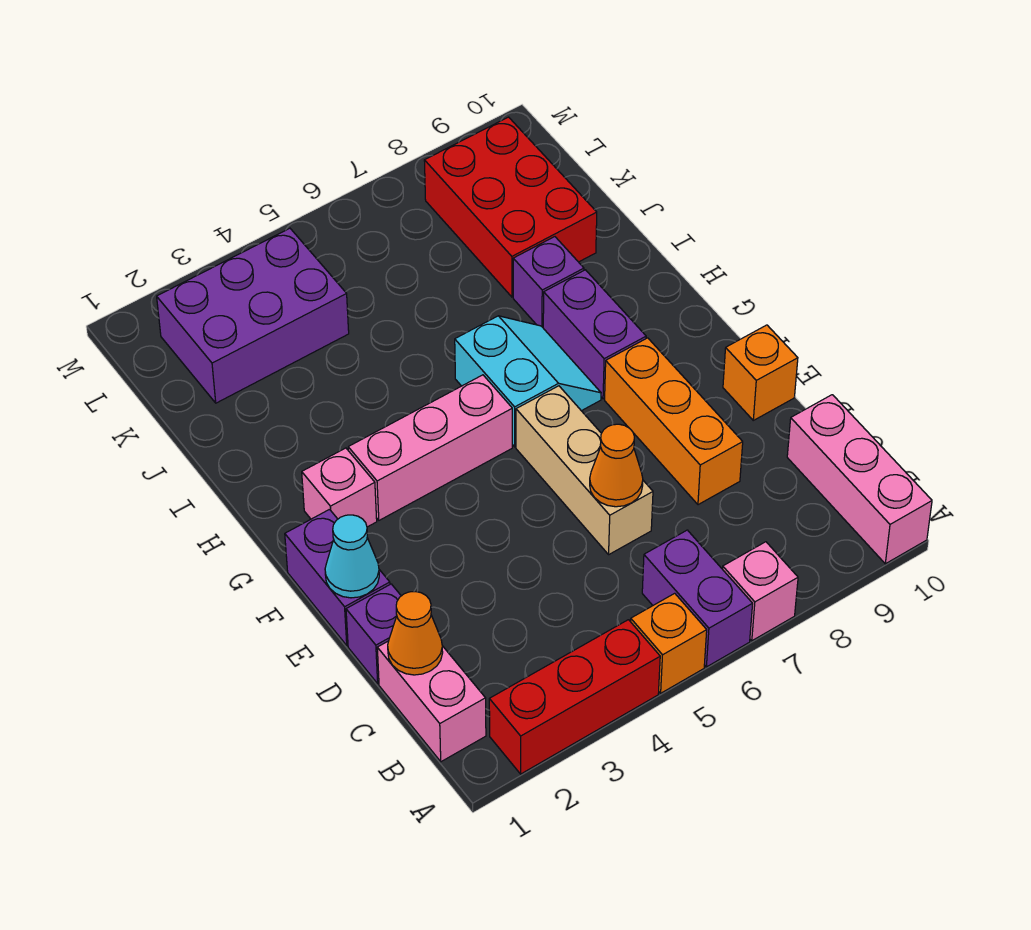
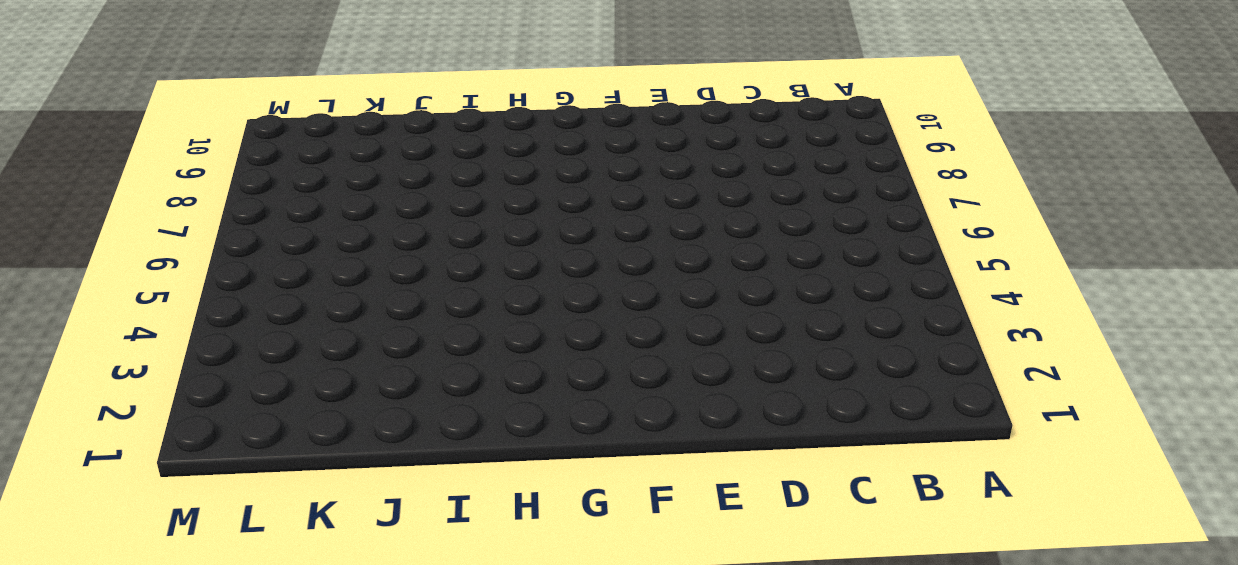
none -> red 1x3 brick [489,620,660,774]
none -> orange 1x1 brick [631,593,707,693]
none -> purple 1x2 brick [642,530,753,667]

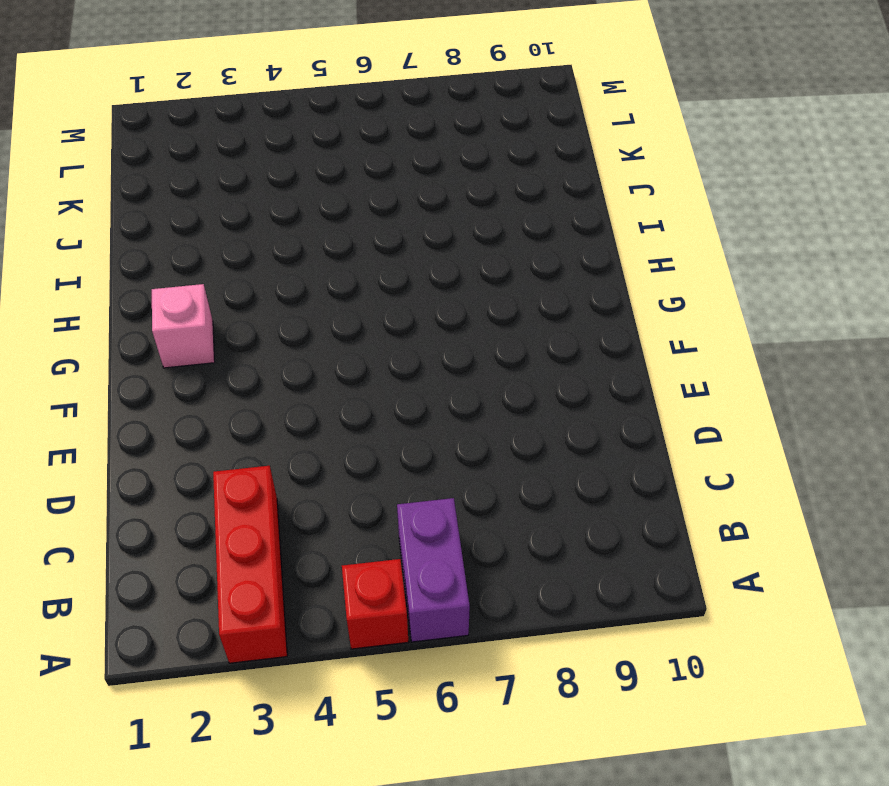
red 1x3 brick [213,466,287,663] -> red 1x3 brick turned to [489,620,660,774]
red 1x1 brick [342,559,408,649] -> orange 1x1 brick [631,593,707,693]
none -> pink 1x1 brick [723,542,798,641]
none -> pink 1x3 brick [787,395,932,564]
none -> pink 1x2 brick [377,641,486,762]

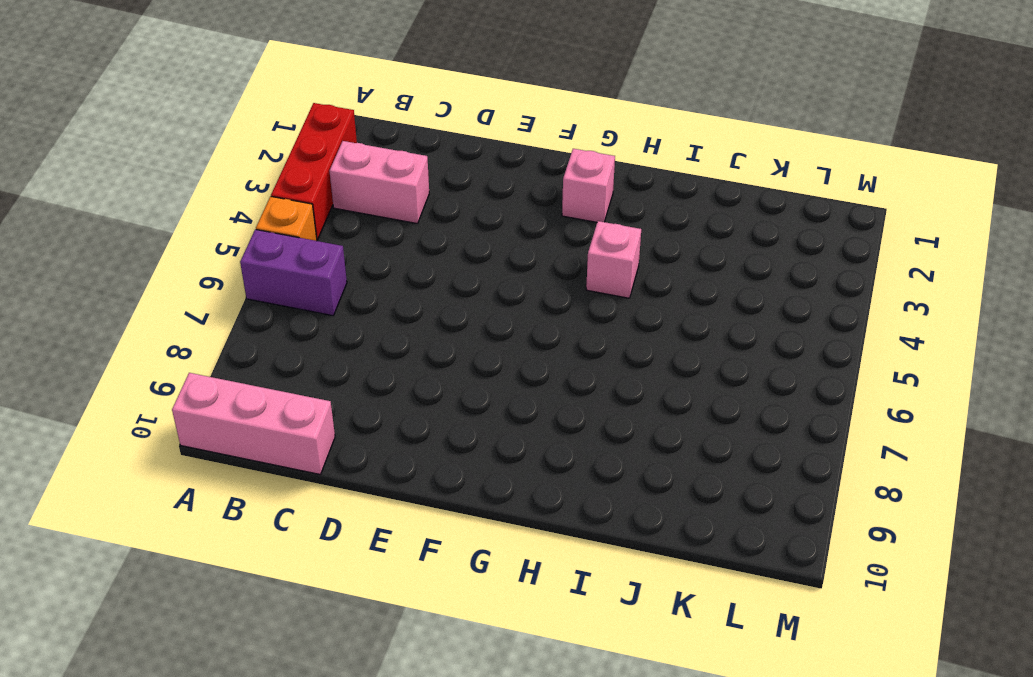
pink 1x2 brick [330,141,429,224] -> pink 1x2 brick moved to [377,641,486,762]
pink 1x1 brick [586,221,641,298] -> pink 1x1 brick moved to [723,542,798,641]
none -> purple 1x1 brick [346,584,401,684]
none -> tan 1x3 brick [516,386,653,554]
none -> orange 1x3 brick [605,338,743,505]

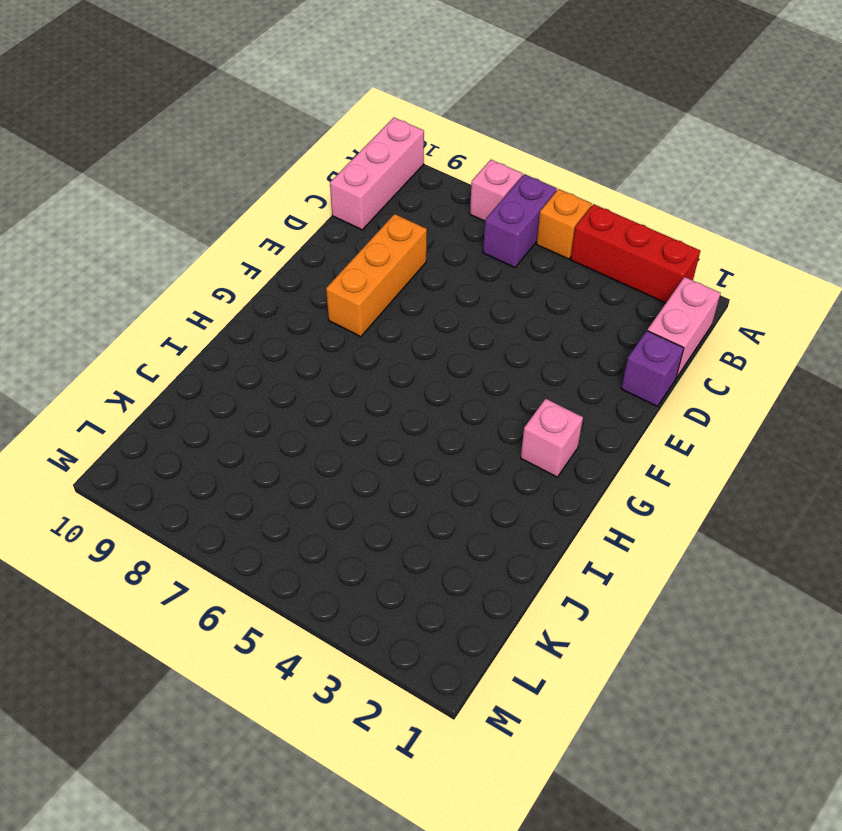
none -> tan 1x3 brick [516,386,653,554]
none -> purple 1x2 brick [285,509,390,645]
none -> orange 1x1 brick [723,325,798,420]

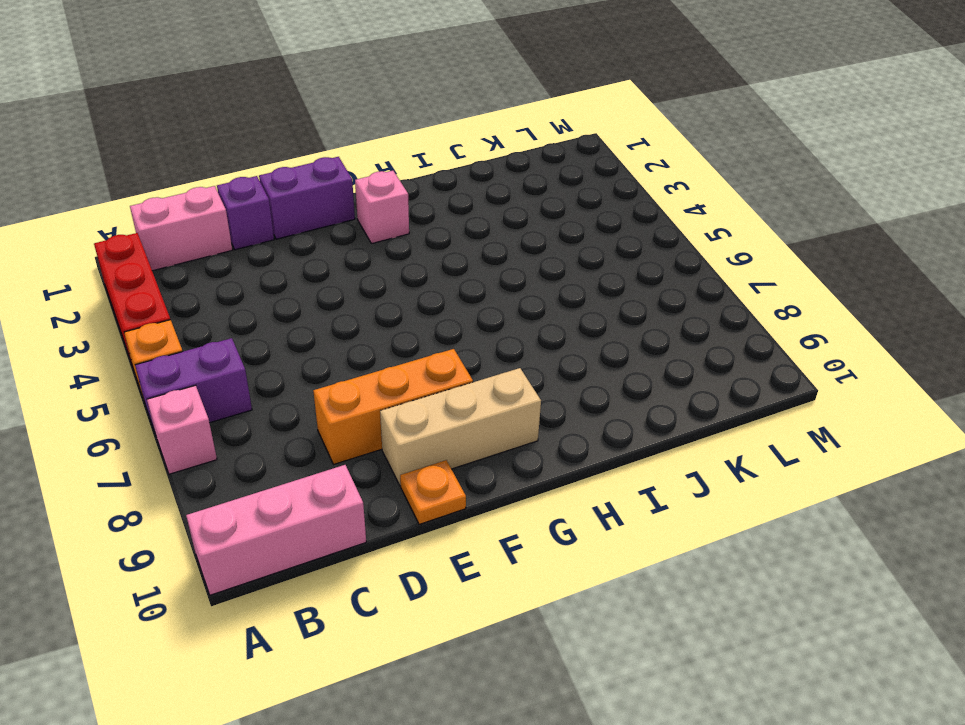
tan 1x3 brick [380,368,541,486] -> tan 1x3 brick moved to [516,386,653,554]
orange 1x1 plate [400,460,466,524] -> orange 1x1 brick [723,325,798,420]
none -> pink 1x3 brick [348,375,512,520]
none -> cyan 2x2 slope [455,316,601,447]
none -> purple 1x2 brick [543,270,646,399]

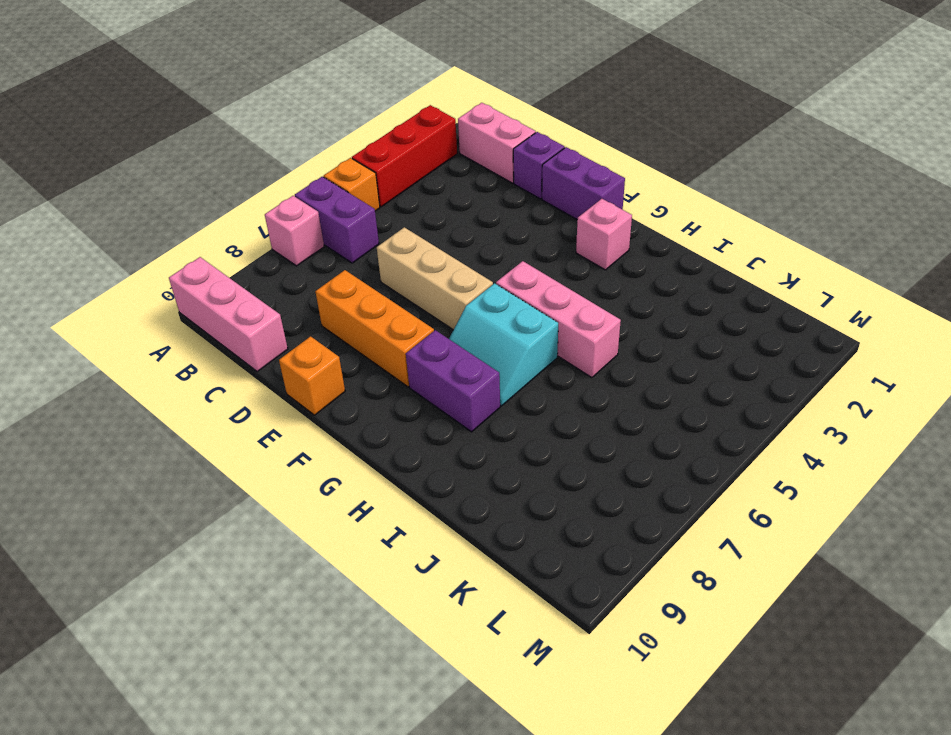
pink 1x3 brick [496,261,621,378] -> pink 1x3 brick turned to [348,375,512,520]
none -> purple 1x1 brick [513,237,584,327]
none -> red 2x3 brick [424,117,597,297]
none -> purple 2x3 brick [157,228,349,403]

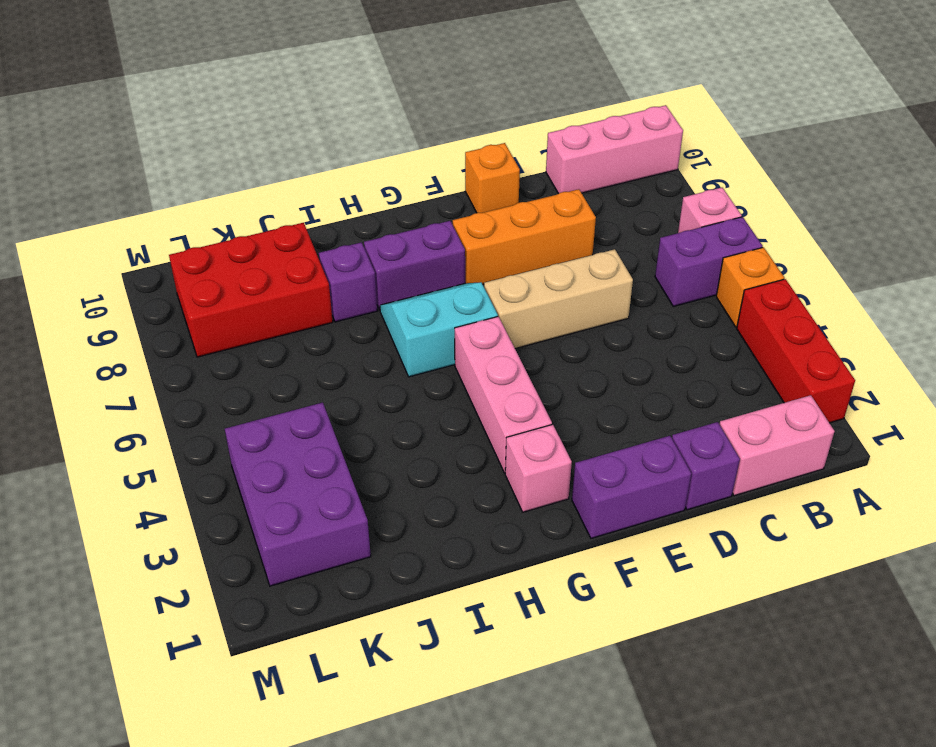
none -> orange 1x1 cone [388,592,443,675]
none -> orange 1x1 cone [590,424,643,507]
none -> cyan 1x1 cone [325,515,379,598]

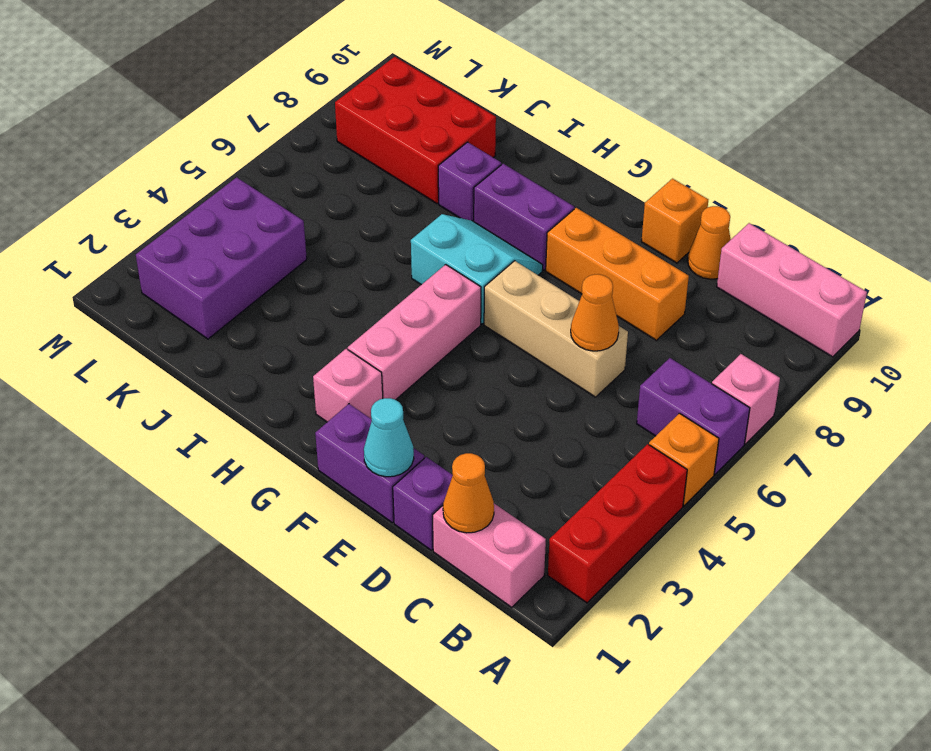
orange 1x1 cone [688,206,731,279] -> none

